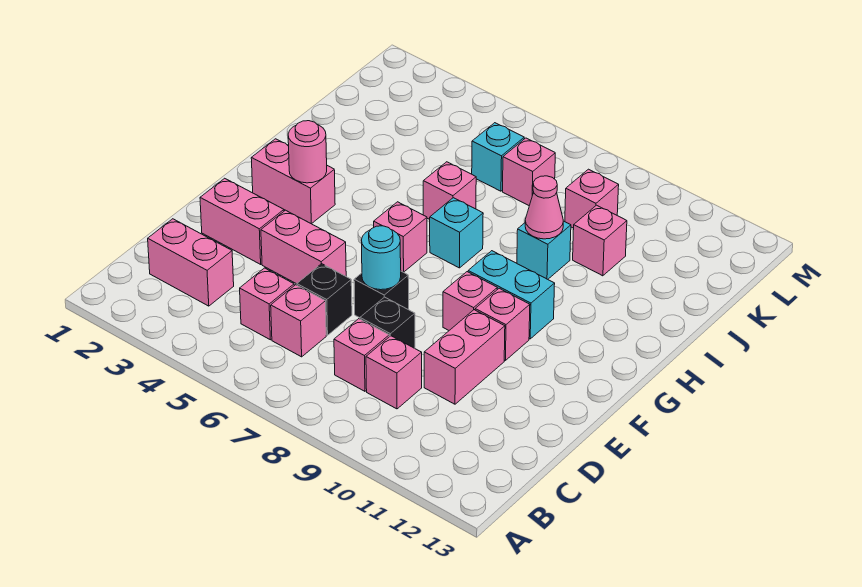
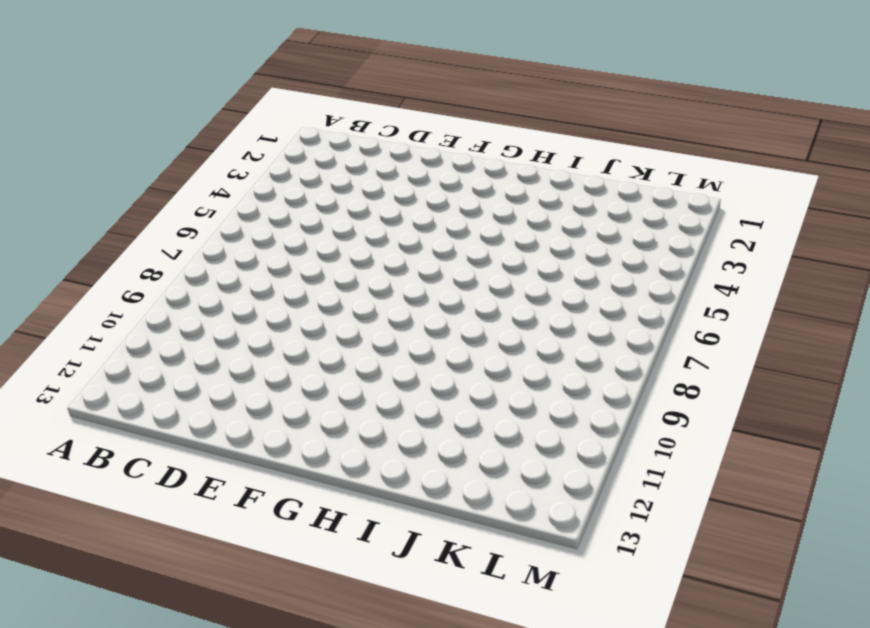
none -> pink 1x2 brick [148,219,234,306]
none -> pink 1x1 brick [240,268,294,340]
none -> pink 1x1 brick [271,285,326,357]

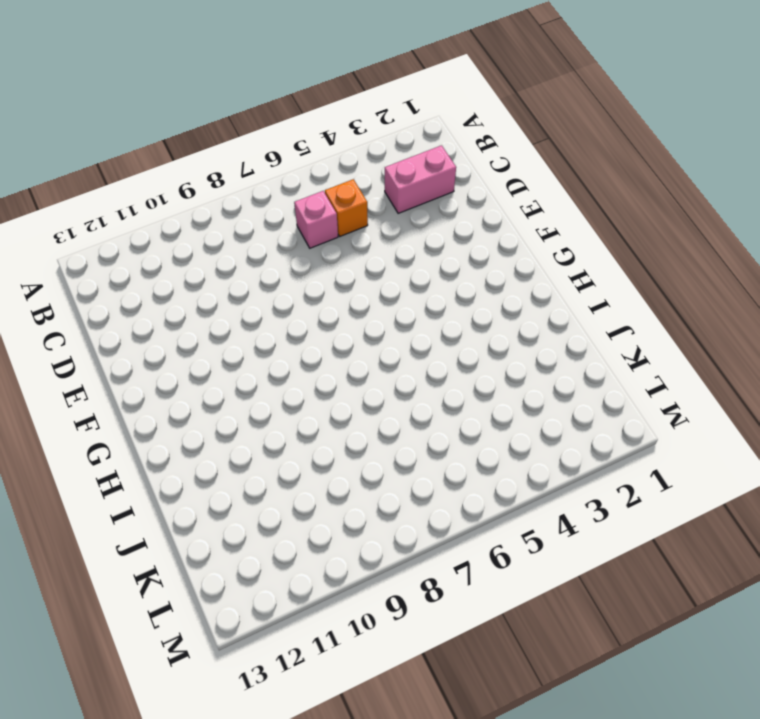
orange 1x1 brick [325,179,368,236] -> pink 1x1 brick [240,268,294,340]
none -> pink 1x1 brick [334,319,389,391]
none -> pink 1x1 brick [366,336,422,409]
none -> black 1x1 brick [297,264,352,335]

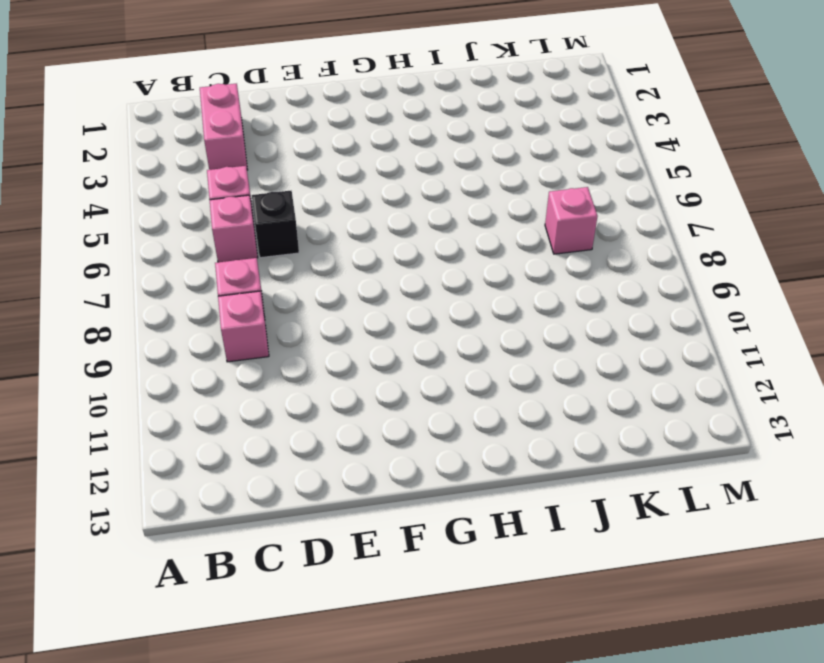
none -> black 1x1 brick [360,297,415,348]
none -> pink 1x2 brick [424,310,505,404]
none -> pink 1x2 brick [200,178,284,264]

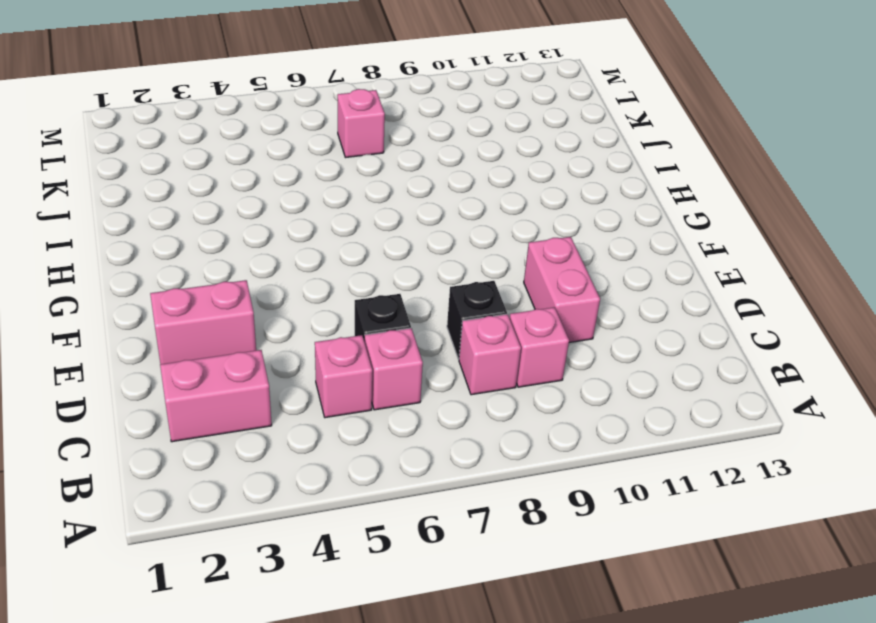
none -> pink 1x2 brick [261,210,346,284]
none -> black 1x1 brick [354,271,409,318]
none -> pink 1x1 brick [443,272,497,330]

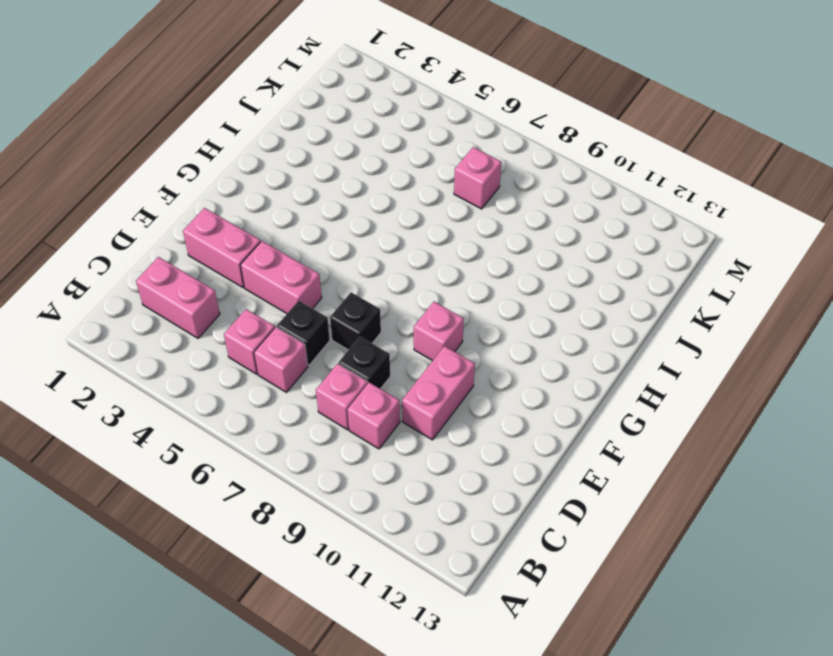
none -> pink 1x1 brick [475,288,530,361]
none -> pink 1x2 brick [251,139,335,224]
none -> pink 1x1 brick [374,202,427,272]

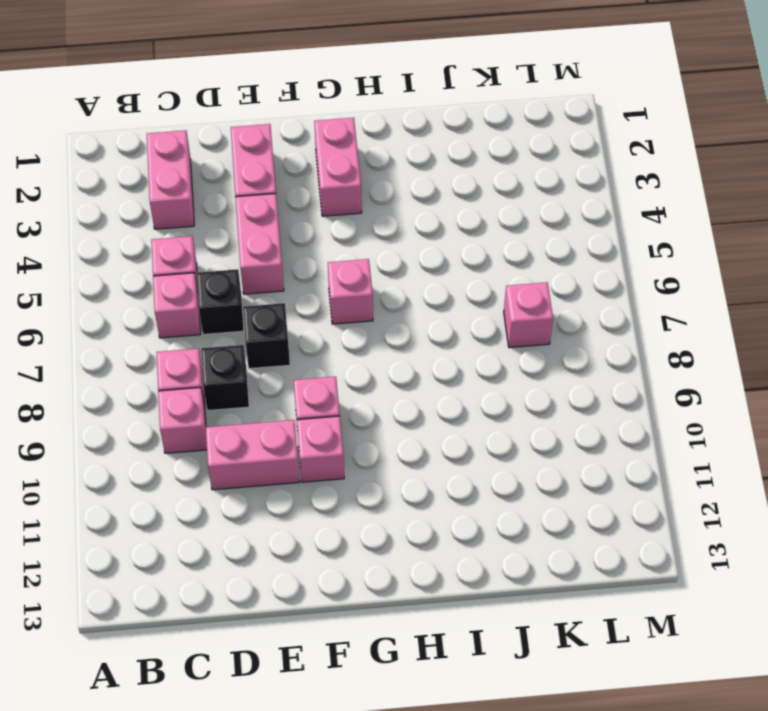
none -> cyan 1x2 brick [468,251,555,339]
none -> cyan 1x1 brick [430,198,483,268]
none -> pink 1x1 brick [423,162,476,219]

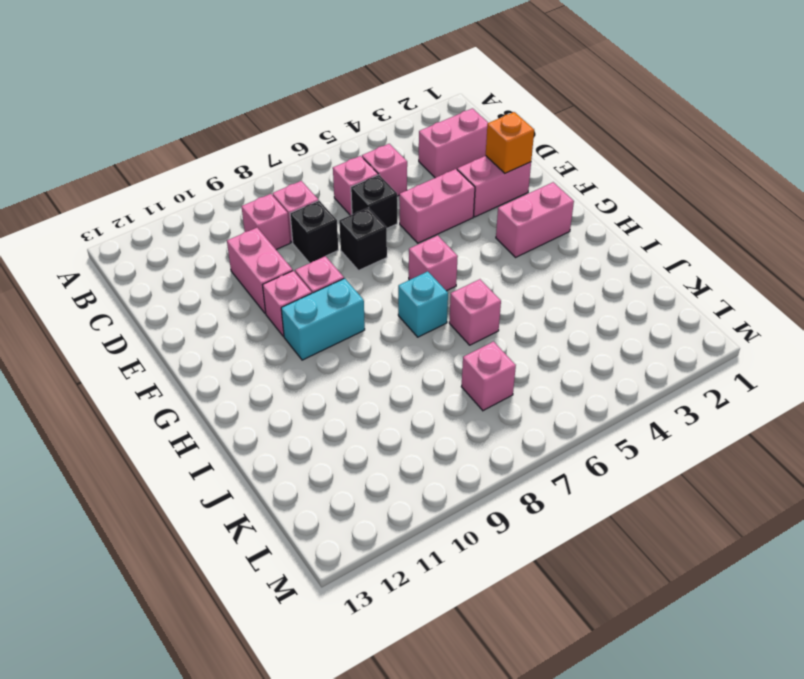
orange 1x1 brick [486,112,534,173] -> none
none -> cyan 1x1 brick [517,221,571,279]
none -> pink 1x1 brick [573,205,627,276]
none -> cyan 1x1 brick [472,123,524,191]

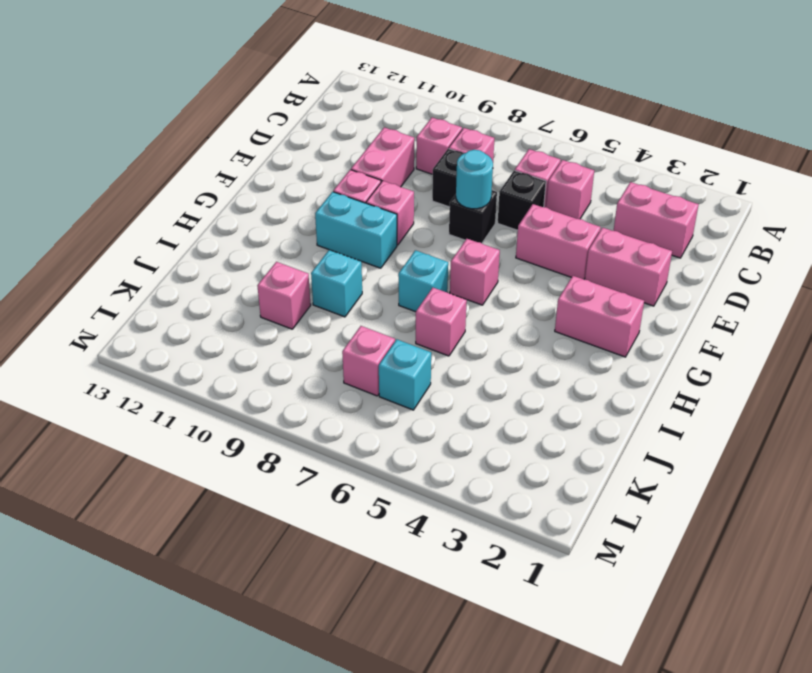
none -> pink 1x1 brick [565,169,619,228]
none -> pink 1x1 round brick [288,121,327,183]
none -> pink 1x1 cone [525,176,563,239]

